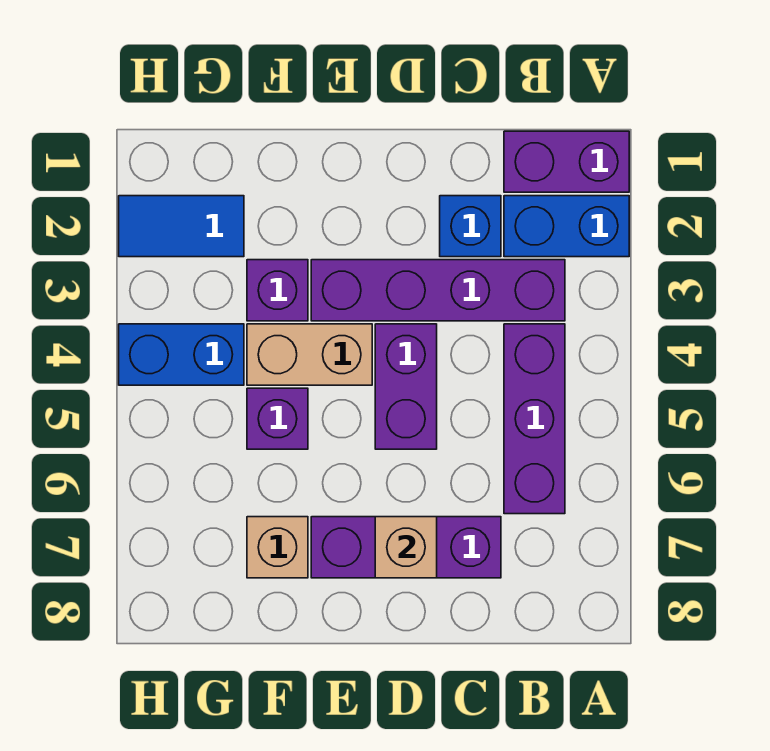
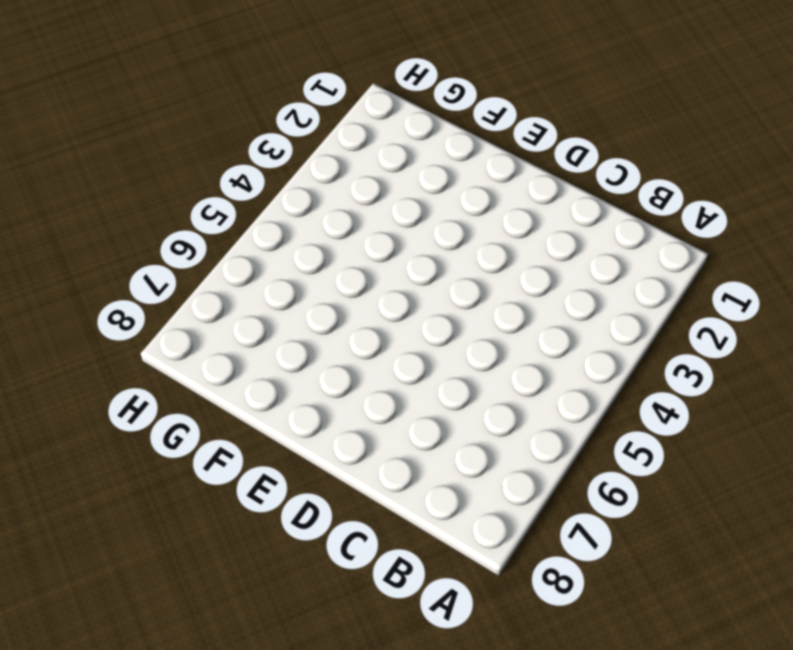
none -> purple 1x2 brick [504,131,629,192]
none -> blue 1x2 brick [504,196,629,257]
none -> purple 1x4 brick [311,260,565,321]

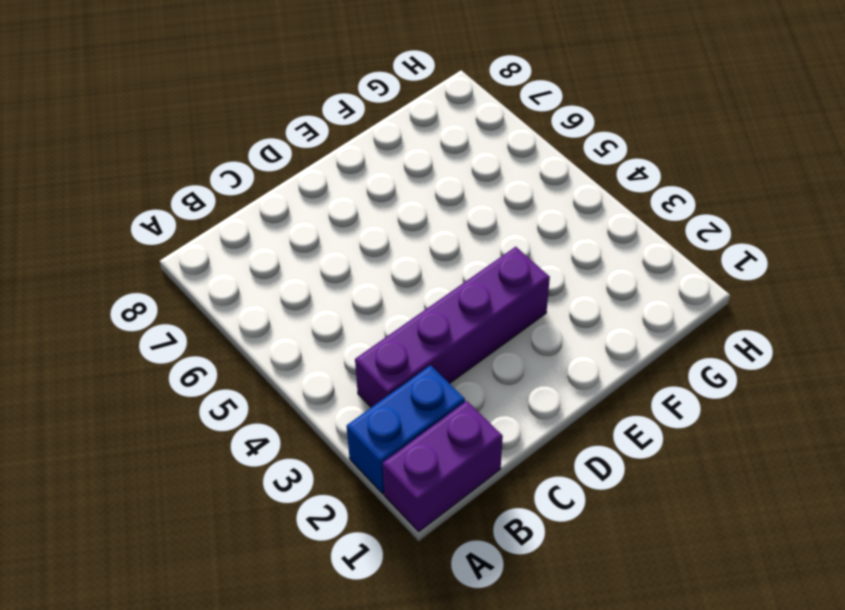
none -> purple 1x3 brick [504,324,565,514]
none -> blue 1x1 brick [440,196,501,257]
none -> purple 1x3 brick [311,517,501,578]

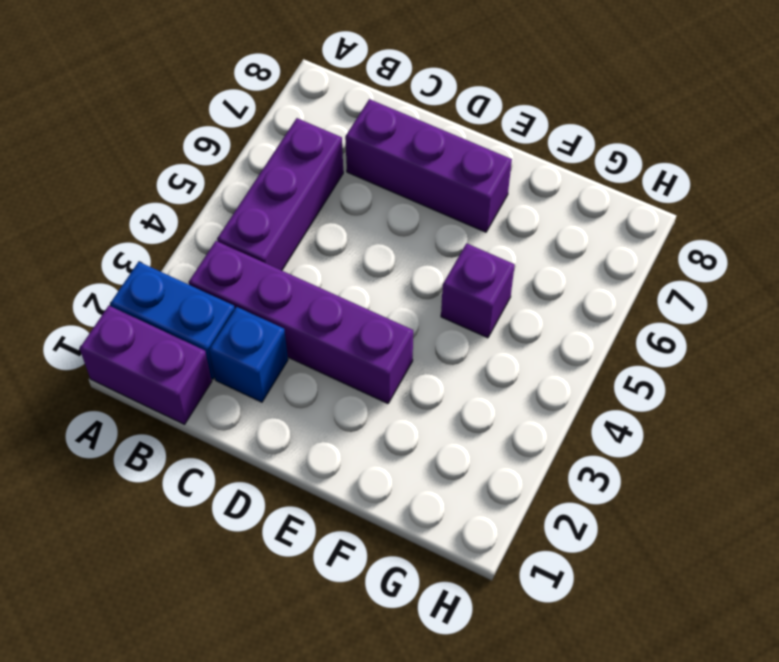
none -> purple 1x2 brick [375,324,437,449]
none -> tan 1x2 brick [247,324,372,385]
none -> purple 1x1 brick [247,260,308,321]

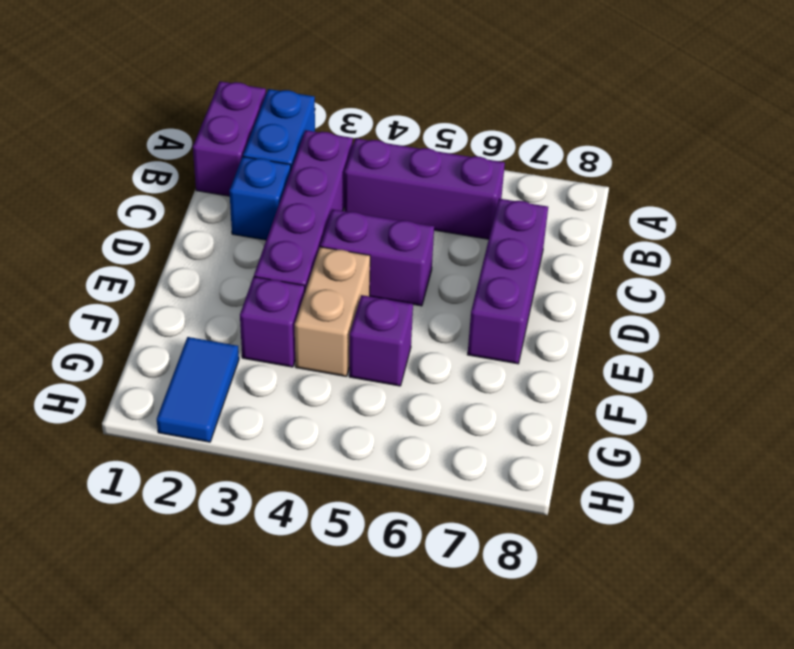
none -> tan 1x1 brick [247,517,308,578]
none -> blue 1x2 brick [119,324,244,385]
none -> tan 1x1 brick [375,517,437,578]

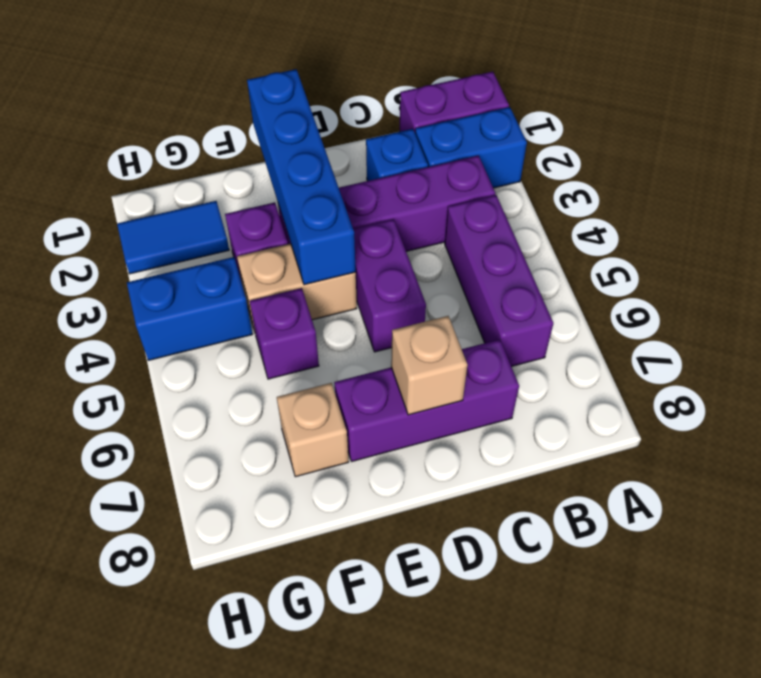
blue 1x4 brick [247,69,356,285] -> none

